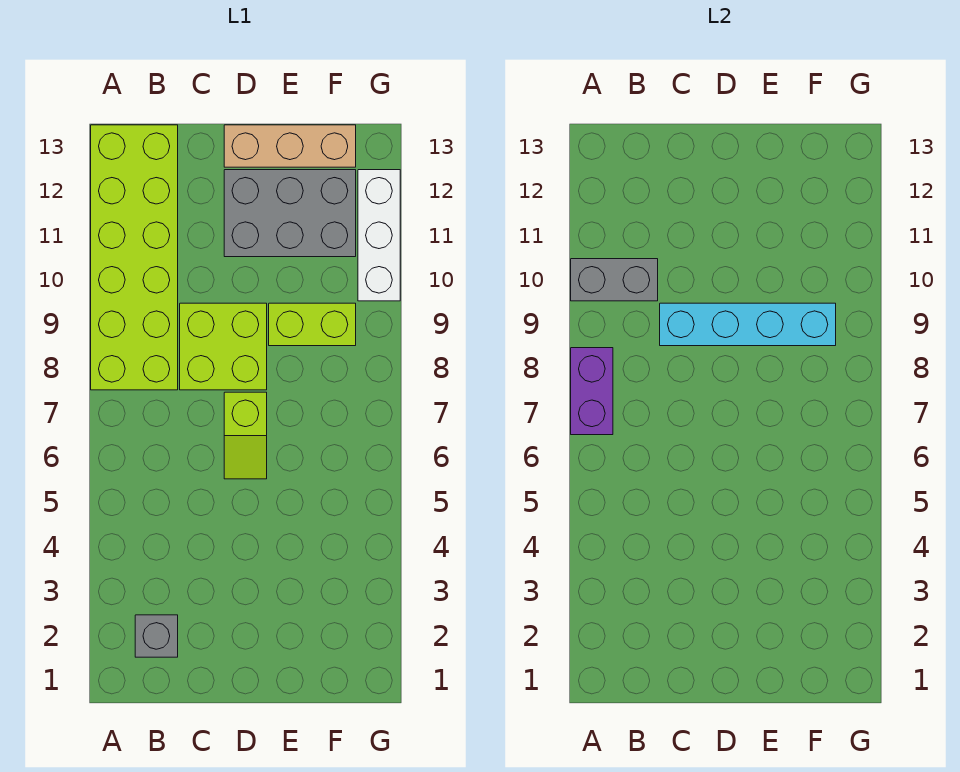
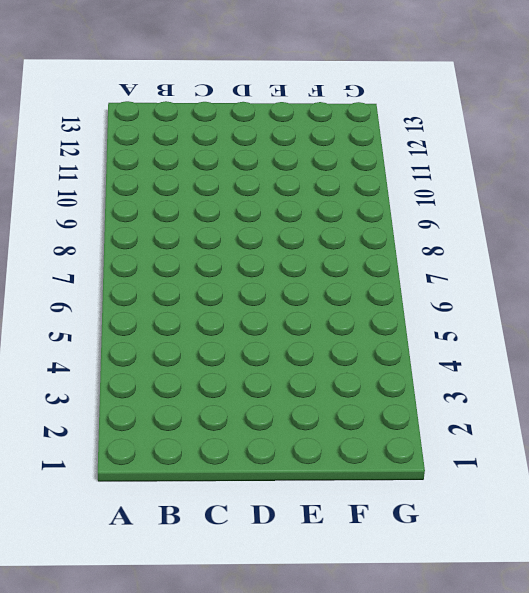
none -> lime 2x6 brick [91,125,178,390]
none -> grey 1x1 brick [135,615,178,657]

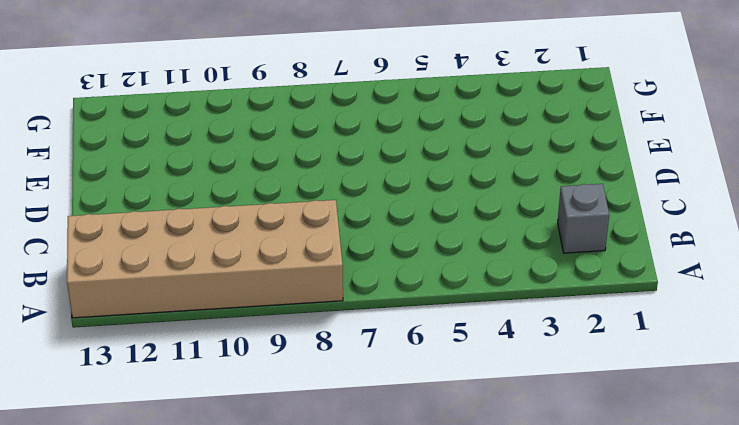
tan 2x6 brick [67,200,343,318] -> lime 2x6 brick [91,125,178,390]
none -> lime 2x2 brick [180,303,267,390]
none -> lime 1x2 slope [224,392,267,479]

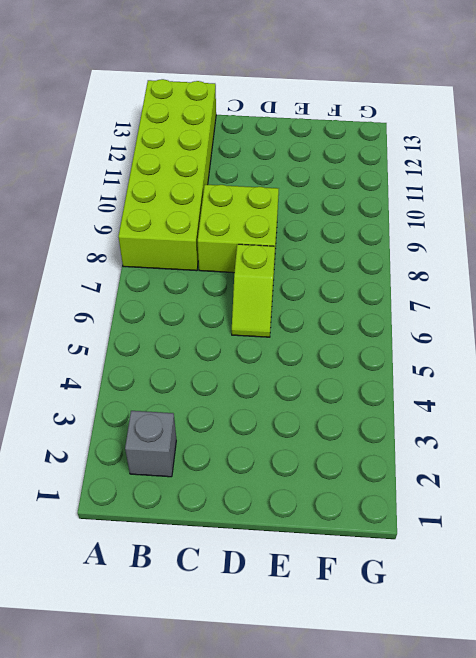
none -> grey 2x3 brick [224,170,356,257]
none -> tan 1x3 brick [224,125,356,167]

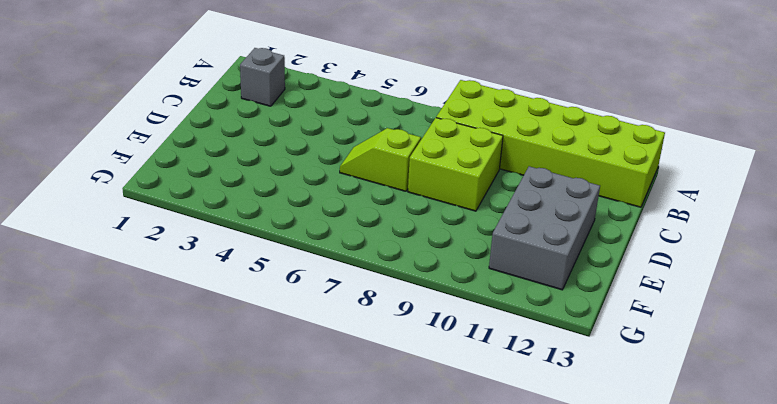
none -> tan 1x3 brick [224,125,356,167]
none -> lime 1x2 brick [269,303,356,346]

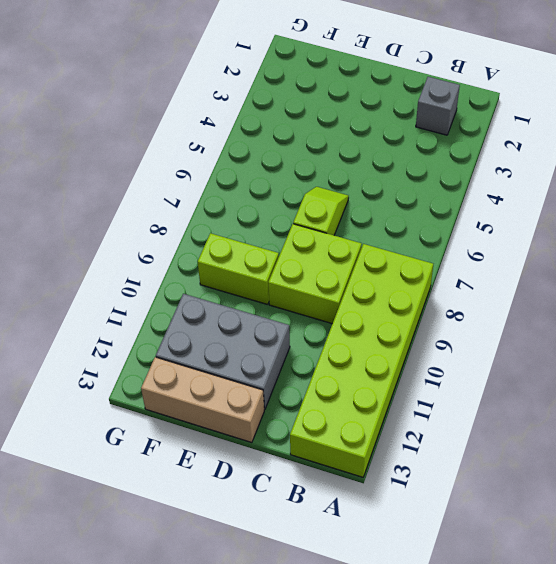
none -> white 1x3 brick [358,170,400,301]
none -> purple 1x2 brick [571,348,613,435]

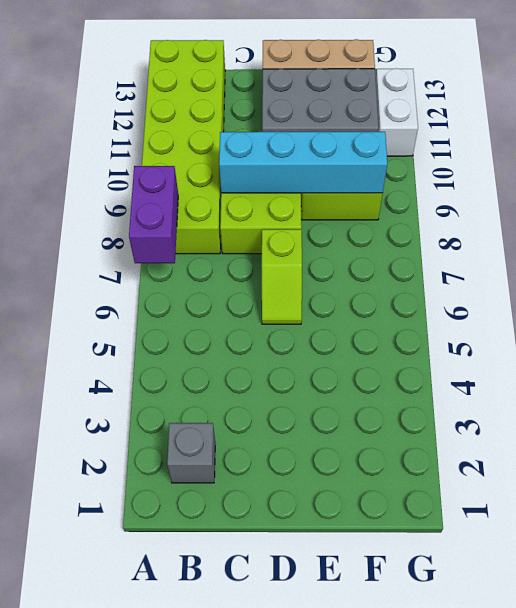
white 1x2 brick [376,68,418,156] -> white 1x3 brick [358,170,400,301]
none -> grey 1x2 brick [571,259,658,301]

